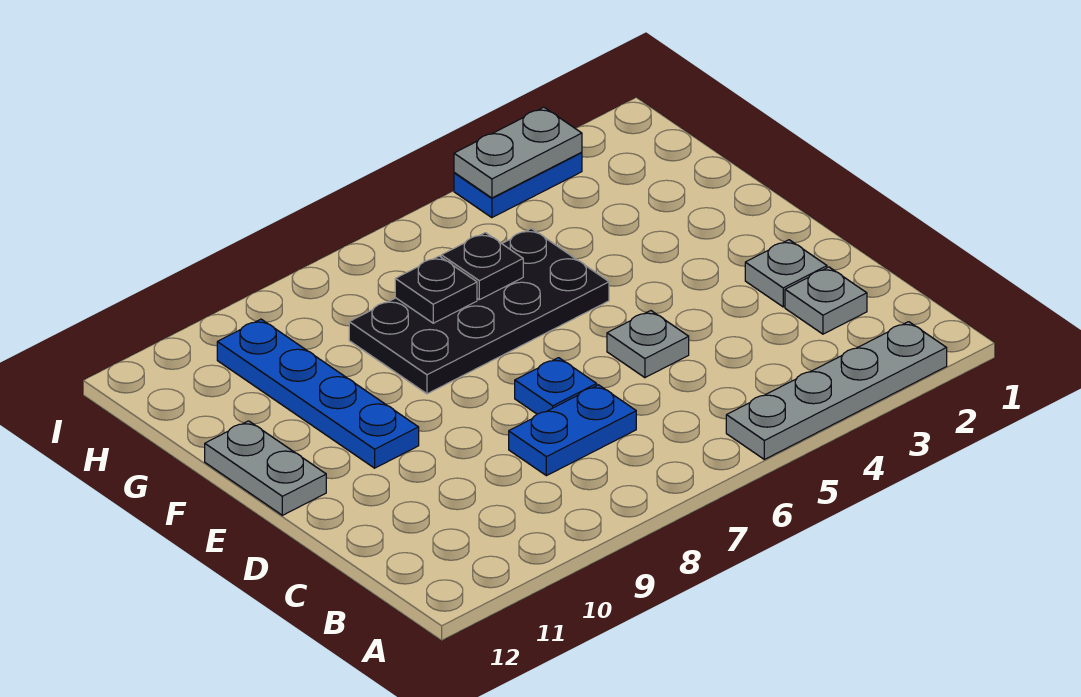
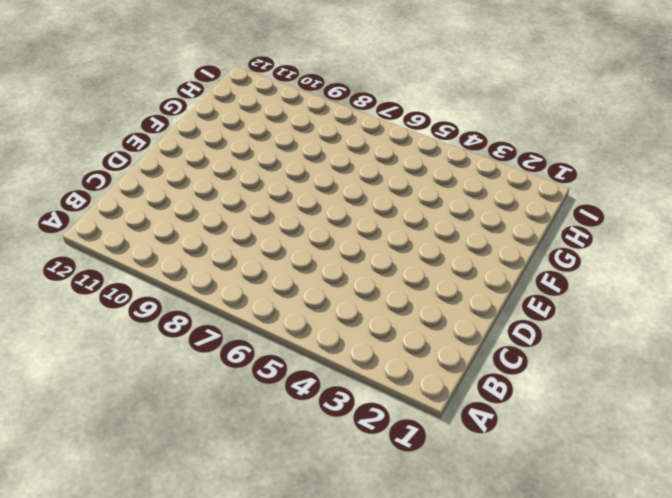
none -> grey 1x4 plate [726,322,947,459]
none -> grey 1x1 plate [785,267,867,334]
none -> blue 1x2 plate [509,385,636,476]

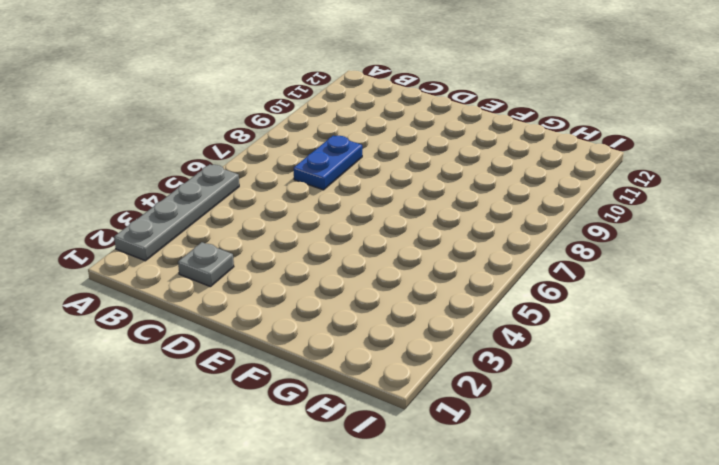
none -> grey 1x1 plate [745,240,827,307]
none -> grey 1x1 plate [607,311,689,378]
none -> blue 1x1 plate [515,358,597,414]

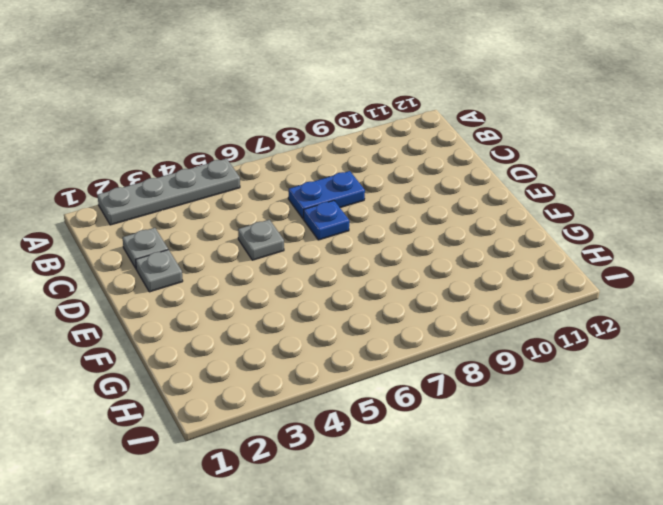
none -> blue 1x4 plate [217,319,419,468]
none -> grey 1x2 plate [205,421,326,515]
none -> black 2x4 plate [349,229,609,394]

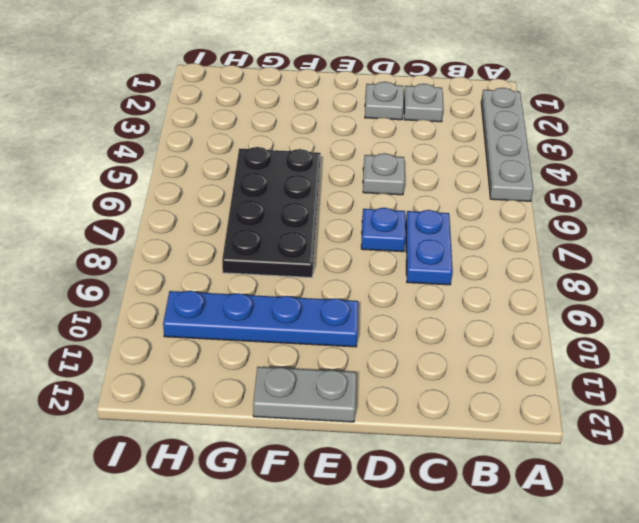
none -> blue 1x2 plate [454,153,582,218]
none -> black 1x1 plate [441,233,523,300]
none -> black 1x1 plate [395,256,477,323]

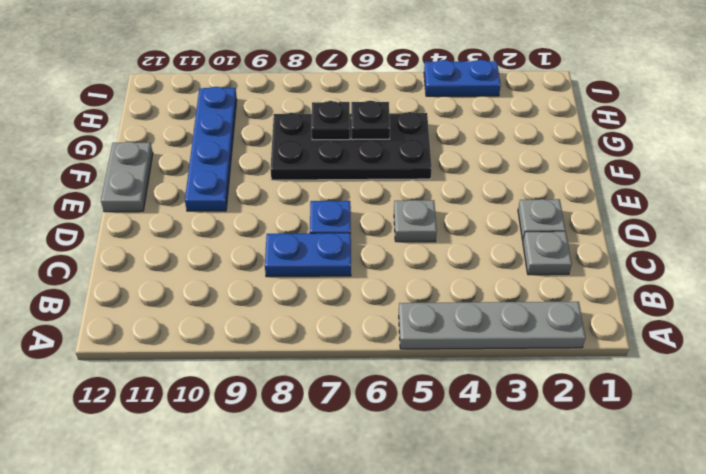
none -> grey 1x2 plate [454,107,582,198]

